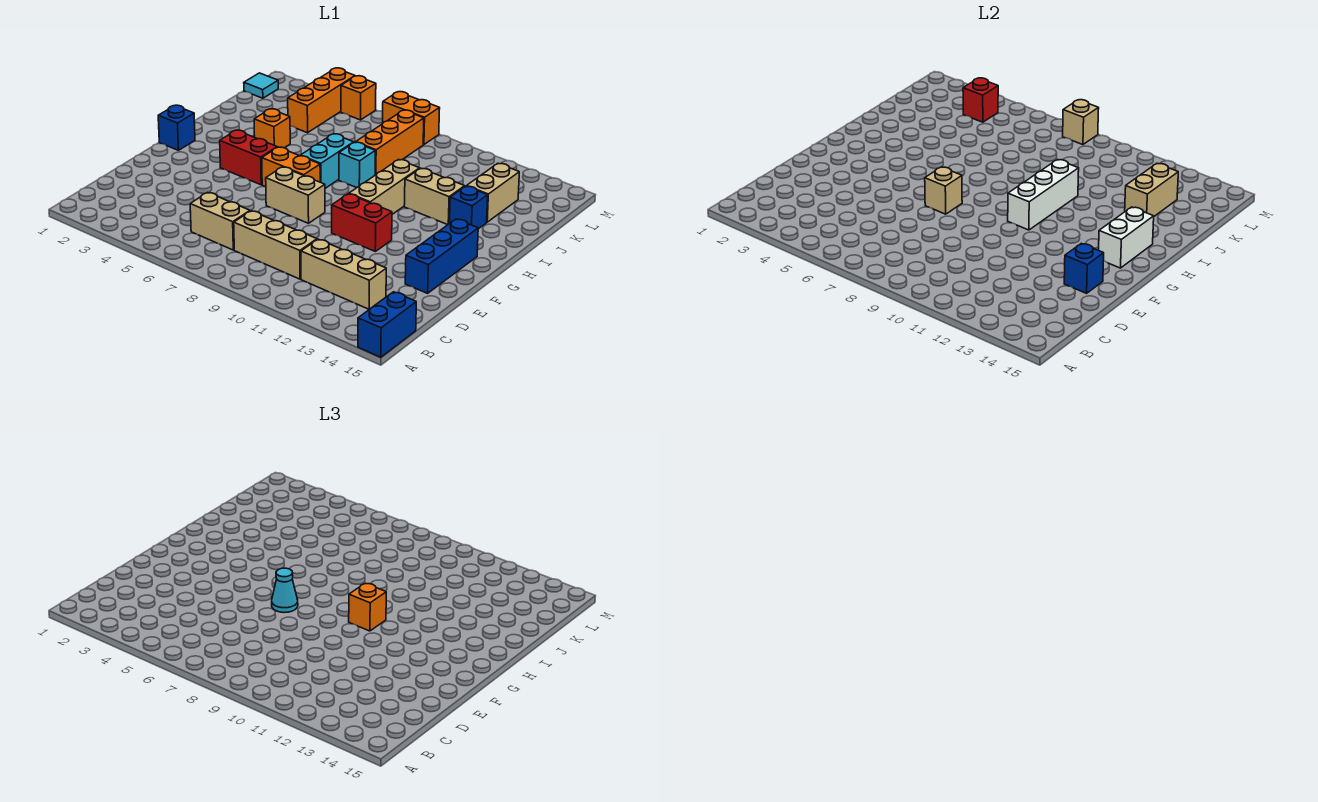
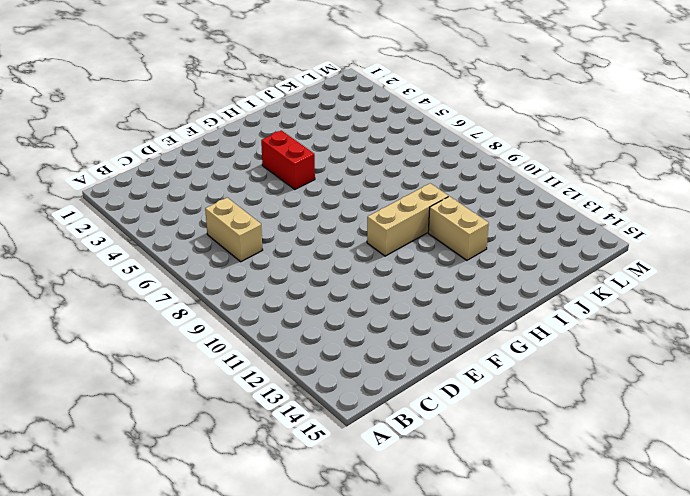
none -> blue 1x2 brick [358,292,416,357]
none -> tan 1x3 brick [234,211,317,279]
none -> tan 1x3 brick [301,239,386,309]
none -> blue 1x3 brick [405,219,478,293]

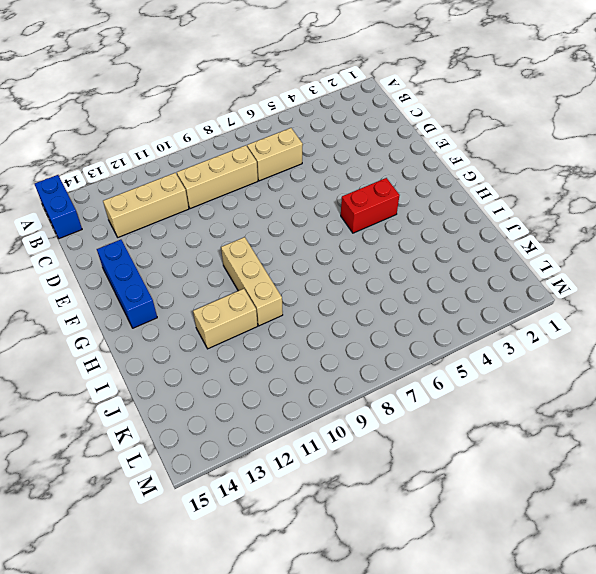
none -> tan 1x2 brick [266,167,325,223]
none -> red 1x2 brick [332,194,392,251]
none -> blue 1x1 brick [158,105,195,150]
none -> orange 1x2 brick [262,147,320,187]

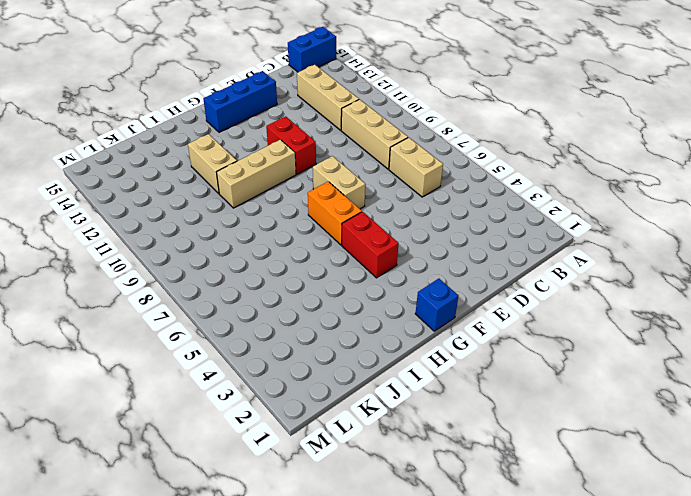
none -> cyan 1x2 brick [300,134,354,188]
none -> orange 1x1 brick [254,109,290,148]
none -> cyan 1x1 brick [339,142,375,188]
none -> blue 1x1 brick [450,186,488,229]

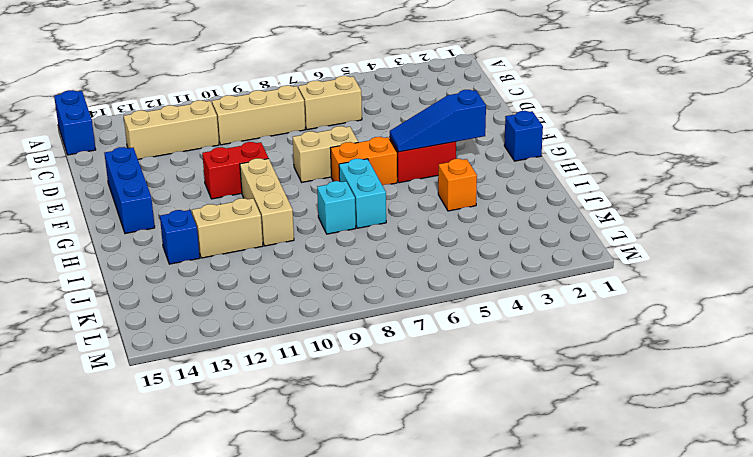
blue 1x3 slope [390,90,486,152] -> none
none -> orange 1x3 brick [356,110,424,175]
none -> tan 1x2 brick [467,163,519,222]
none -> orange 1x3 brick [288,68,355,133]
none -> cyan 1x1 tile [244,73,278,98]

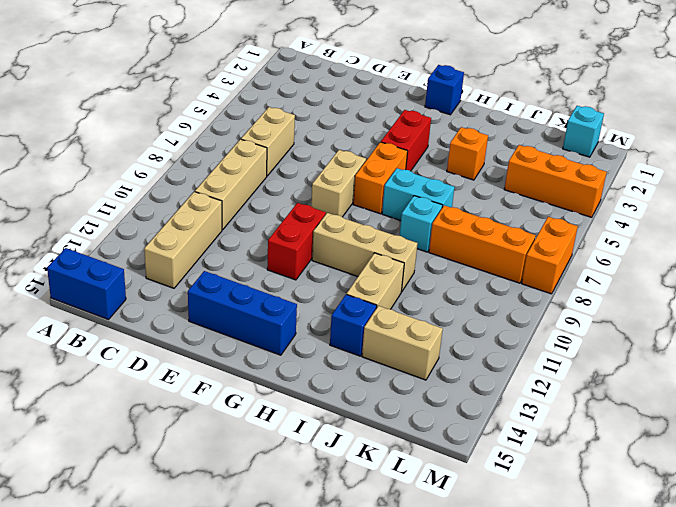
cyan 1x1 brick [563,106,604,157] -> cyan 1x1 tile [244,73,278,98]
none -> orange 1x1 brick [341,76,376,120]
none -> blue 1x1 brick [1064,243,1104,293]
none -> tan 1x1 brick [925,167,962,214]
none -> white 1x3 brick [1008,160,1079,230]

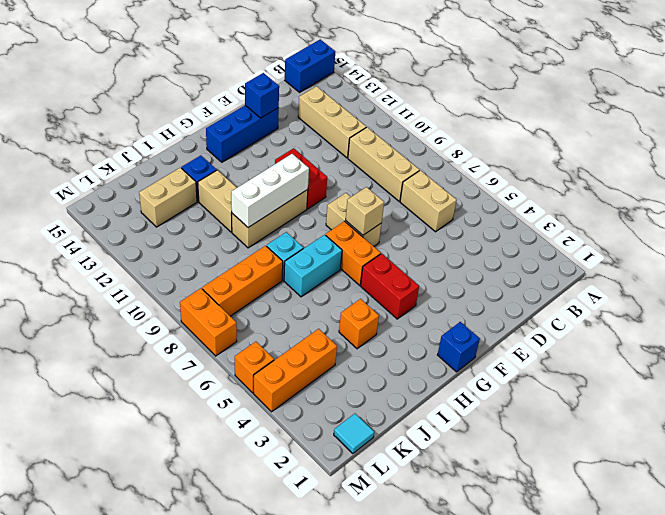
none -> white 1x2 brick [1099,207,1154,268]
none -> tan 1x2 brick [1125,163,1178,216]
none -> red 1x1 brick [963,78,998,122]
none -> tan 1x1 brick [1063,100,1099,145]

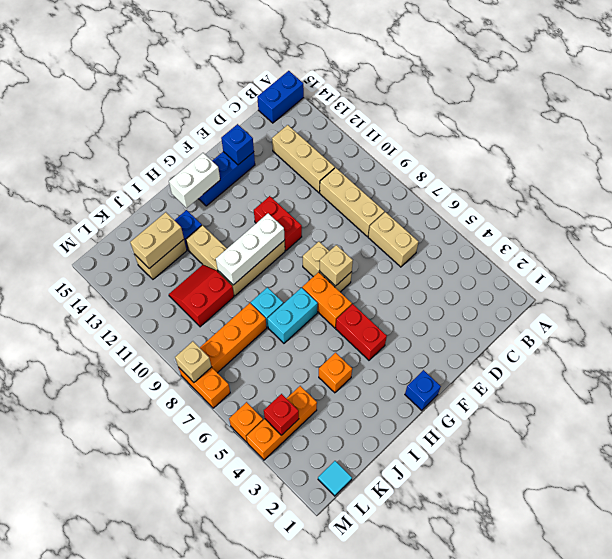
red 2x2 slope [169,265,234,327] -> none
none -> cyan 1x1 cone [272,568,298,613]
none -> orange 1x1 brick [349,583,386,631]

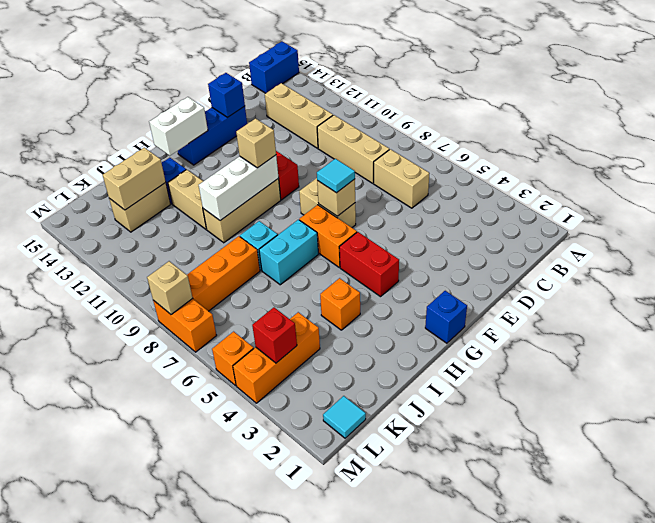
cyan 1x1 tile [317,159,355,193] -> cyan 1x1 cone [272,568,298,613]
tan 1x1 brick [236,118,276,168] -> orange 1x1 brick [349,583,386,631]

